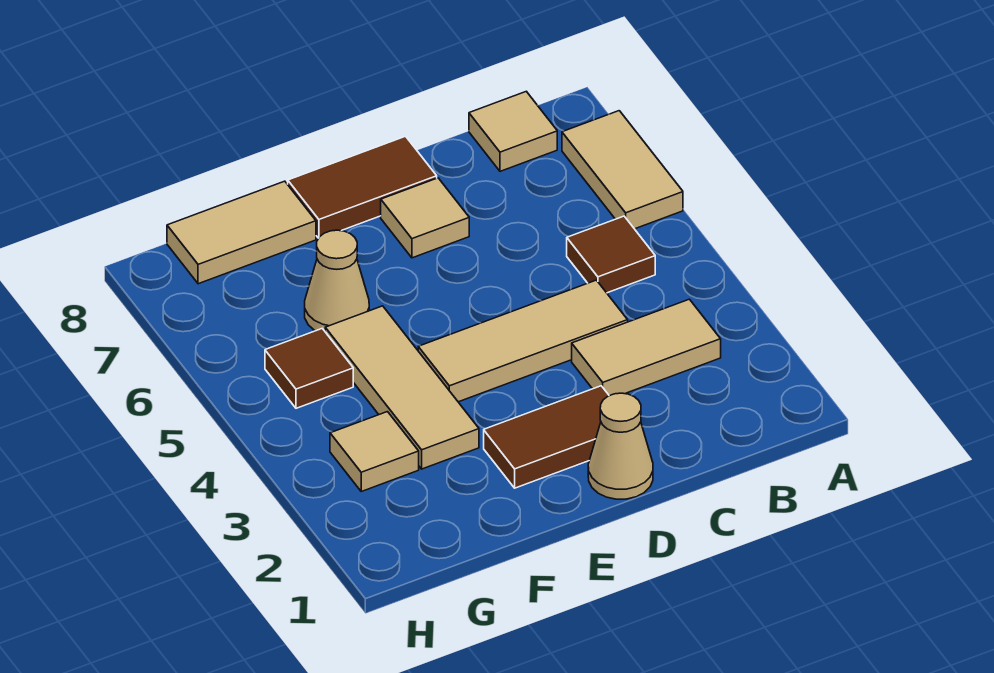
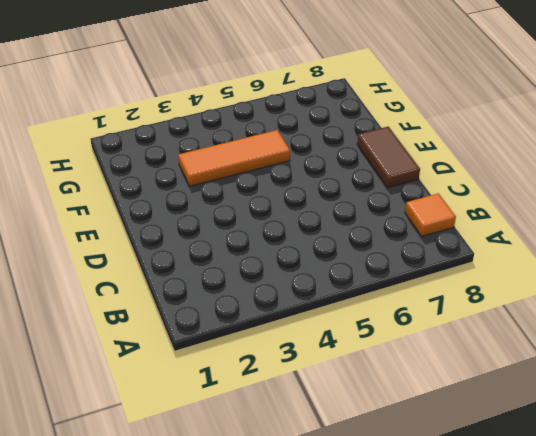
orange 1x1 tile [405,193,456,236] -> tan 1x1 tile [469,91,557,171]
orange 1x3 tile [178,130,290,186] -> tan 1x3 tile [325,306,479,469]
none -> tan 1x2 tile [562,111,683,229]
none -> tan 1x2 tile [572,299,721,396]
none -> brown 1x1 tile [567,216,655,293]

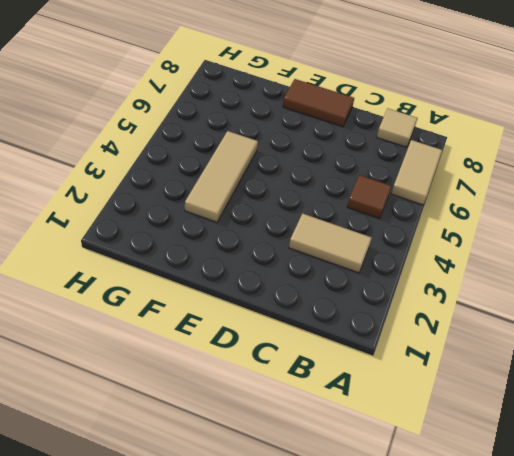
none -> tan 1x3 tile [418,280,628,402]
none -> tan 1x1 cone [588,393,653,499]
none -> brown 1x2 tile [484,386,609,488]

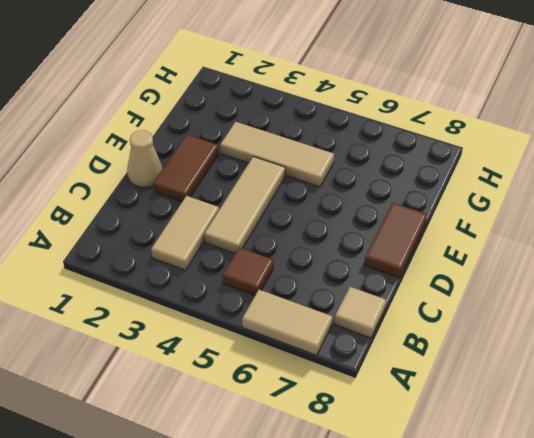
none -> tan 1x1 tile [381,178,469,258]
none -> tan 1x1 cone [305,230,369,331]
none -> tan 1x2 tile [167,181,316,284]

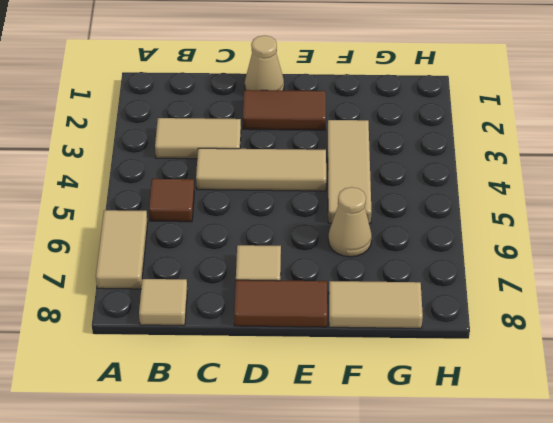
none -> tan 1x1 tile [330,412,419,491]
none -> brown 1x1 tile [265,329,353,408]

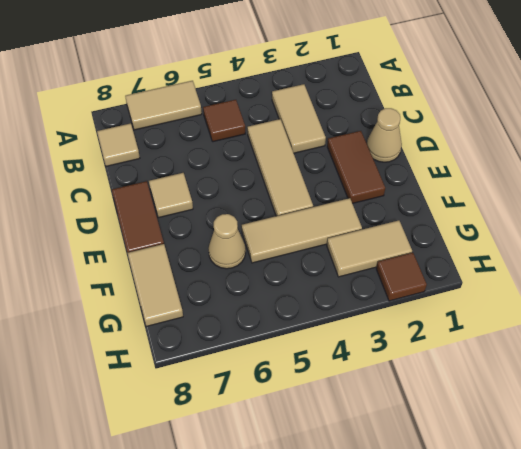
tan 1x2 tile [327,220,412,277] -> tan 1x1 tile [330,412,419,491]
brown 1x1 tile [376,253,427,301] -> brown 1x1 tile moved to [265,329,353,408]

